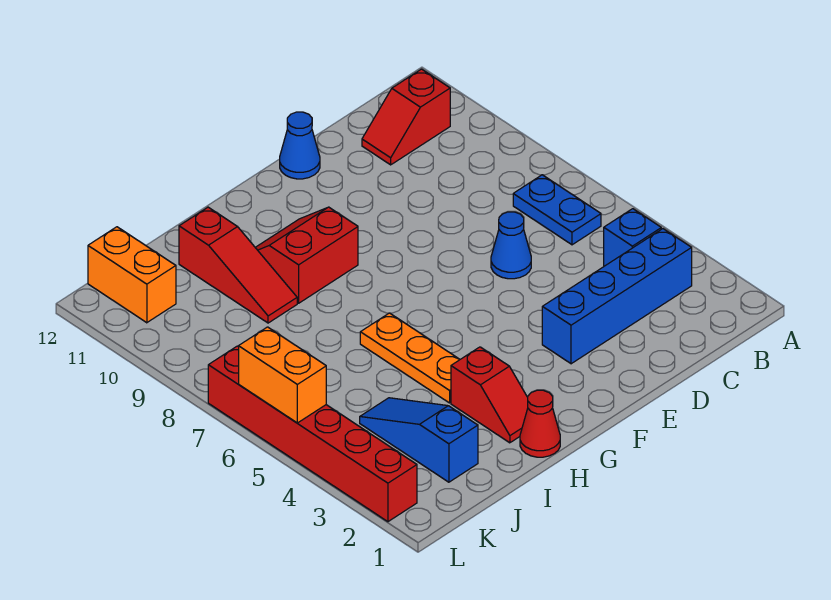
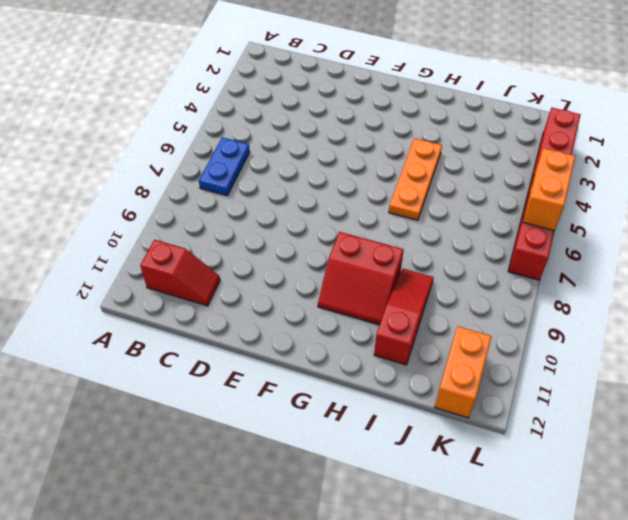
none -> blue 1x4 brick [542,229,692,364]
none -> blue 1x1 brick [604,209,661,266]
none -> blue 1x1 cone [491,212,531,279]

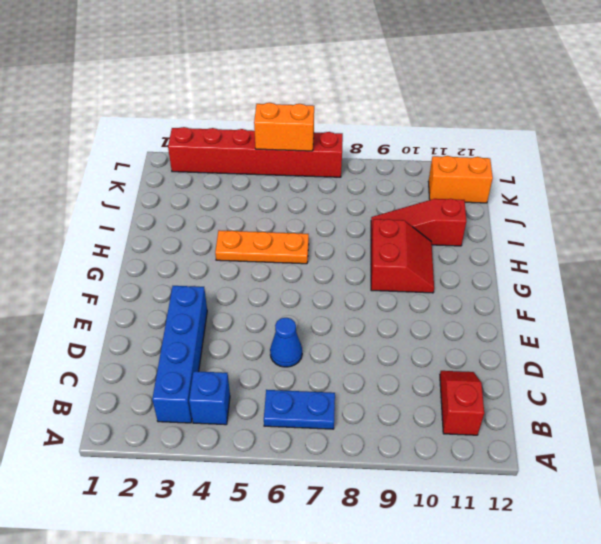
none -> blue 1x1 cone [280,112,320,179]
none -> red 1x1 cone [520,390,560,457]
none -> red 1x2 slope [451,347,528,443]

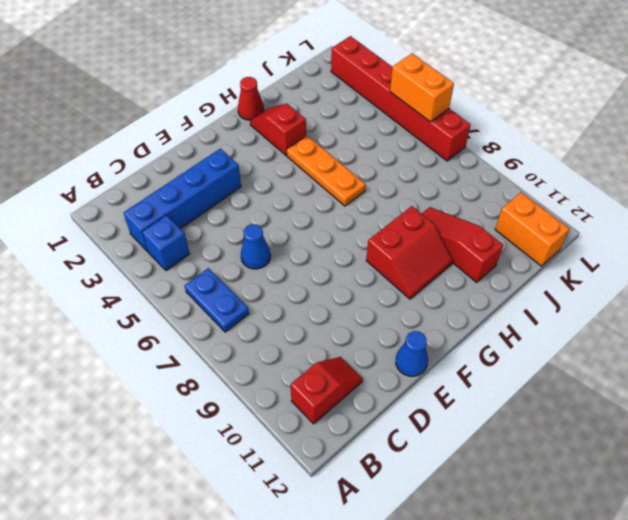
none -> blue 1x3 slope [360,398,478,482]

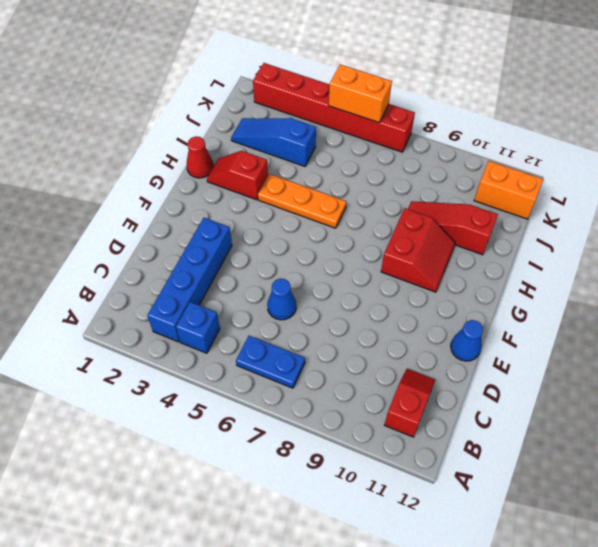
blue 1x3 slope [231,118,316,166] -> blue 1x3 slope turned to [360,398,478,482]

